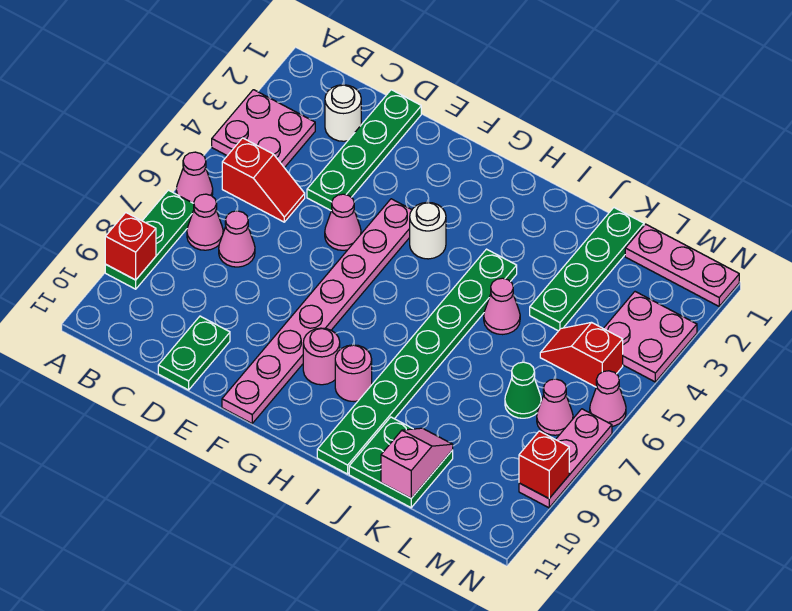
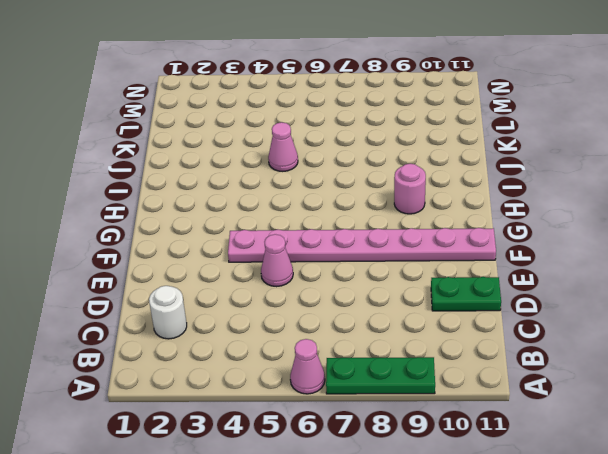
none -> pink 2x2 plate [212,90,315,168]
none -> red 1x2 slope [222,138,305,222]
none -> pink 1x1 cone [187,194,223,250]

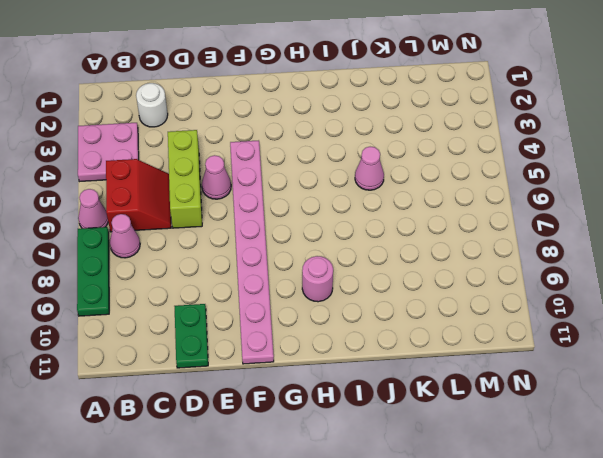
red 2x2 slope [106,159,171,232] -> red 1x2 slope [222,138,305,222]
lime 1x3 brick [168,130,202,228] -> green 1x4 plate [307,90,421,210]
none -> pink 1x1 cone [219,211,255,267]
none -> white 1x1 round brick [410,202,446,259]
none -> pink 1x1 round brick [303,328,340,385]

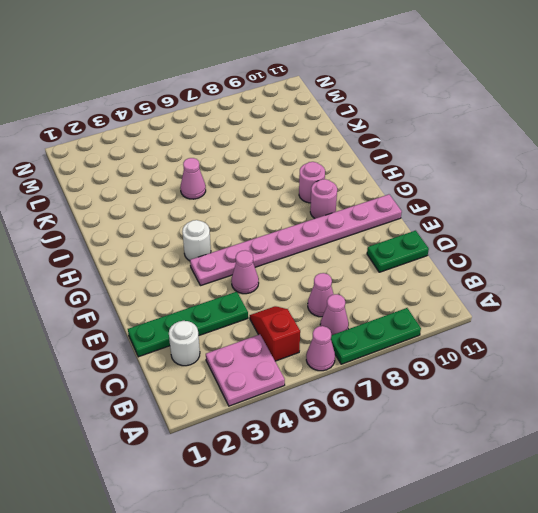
none -> green 1x8 plate [317,249,517,474]
none -> green 2x2 plate [349,417,453,508]
none -> green 1x4 plate [530,208,644,331]

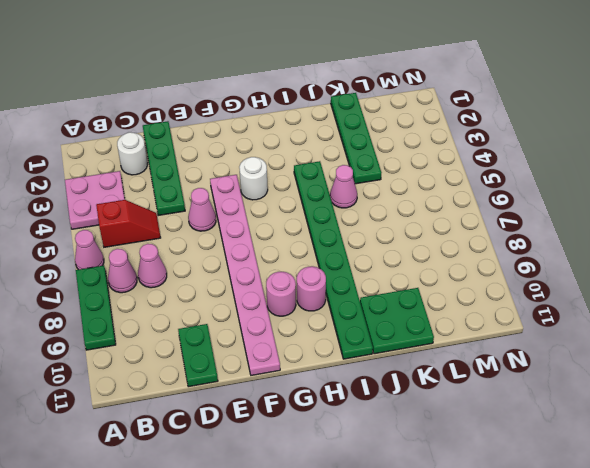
none -> pink 1x3 plate [625,224,739,306]
none -> red 1x2 slope [540,323,623,387]
none -> green 1x1 cone [505,362,541,418]

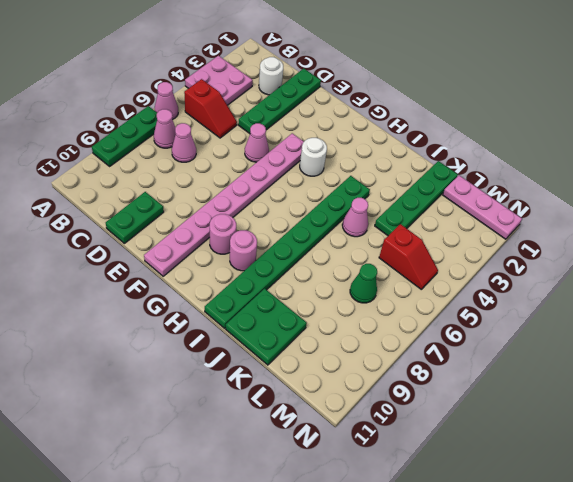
red 1x2 slope [379,224,438,289] -> red 1x2 slope turned to [540,323,623,387]
none -> pink 2x2 plate [603,292,697,382]
none -> pink 1x1 cone [537,379,573,435]
none -> pink 1x1 cone [590,371,626,426]

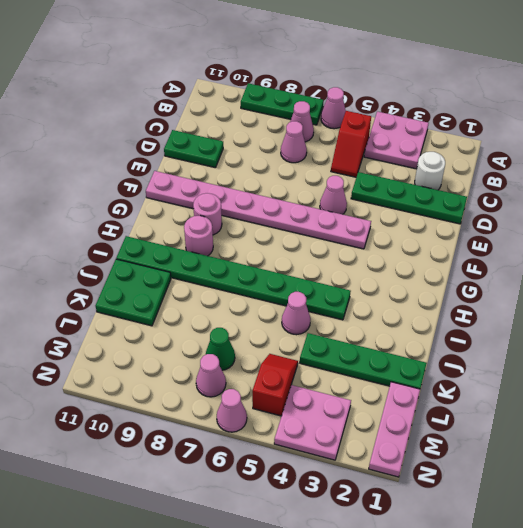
none -> white 1x1 round brick [410,202,446,259]
none -> pink 1x3 plate [519,409,612,508]
none -> red 1x1 brick [105,213,156,280]

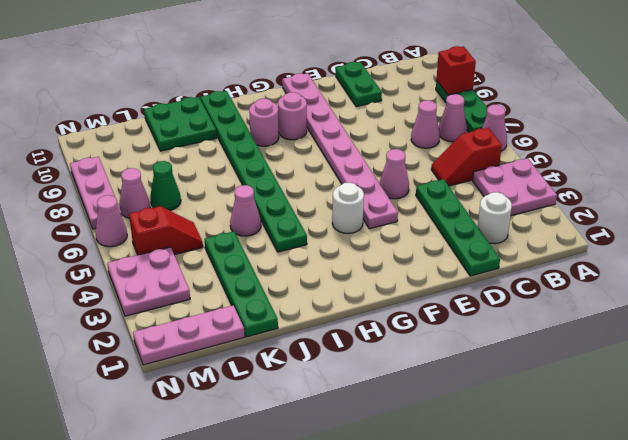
none -> pink 1x2 slope [381,428,453,498]
none -> red 1x1 brick [519,431,569,498]

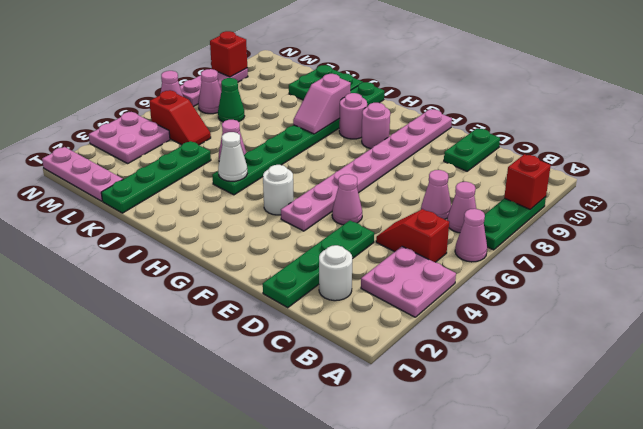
white 1x1 cone [218,132,247,181] -> none
pink 1x2 slope [293,74,351,134] -> pink 1x2 slope moved to [381,428,453,498]

